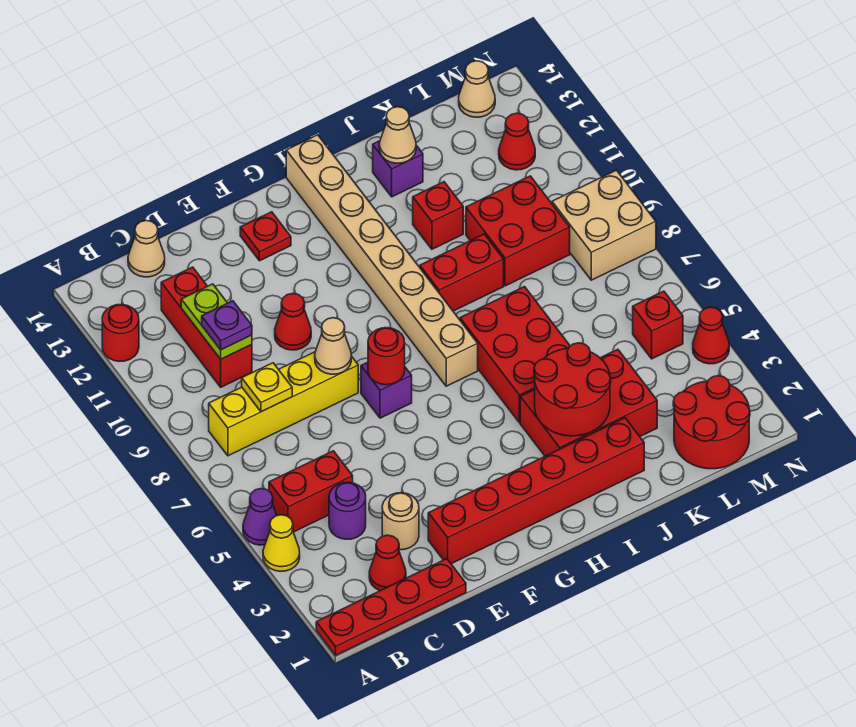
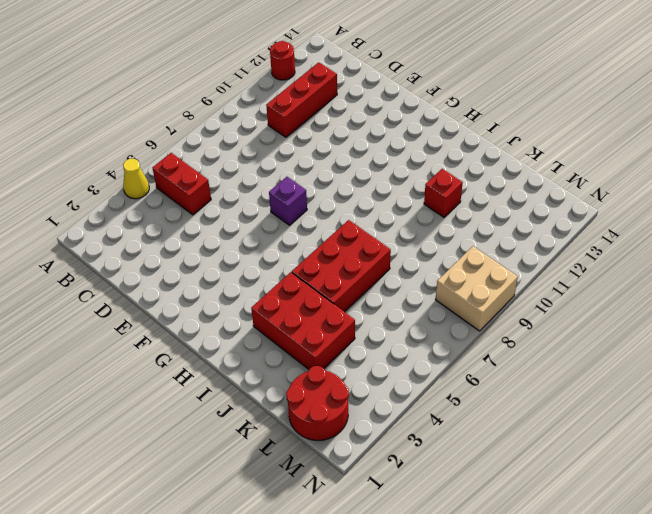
none -> red 1x4 plate [316,559,466,655]
none -> purple 1x1 cone [243,489,277,545]
none -> yellow 1x4 brick [209,352,358,456]
none -> red 1x1 cone [369,535,406,591]

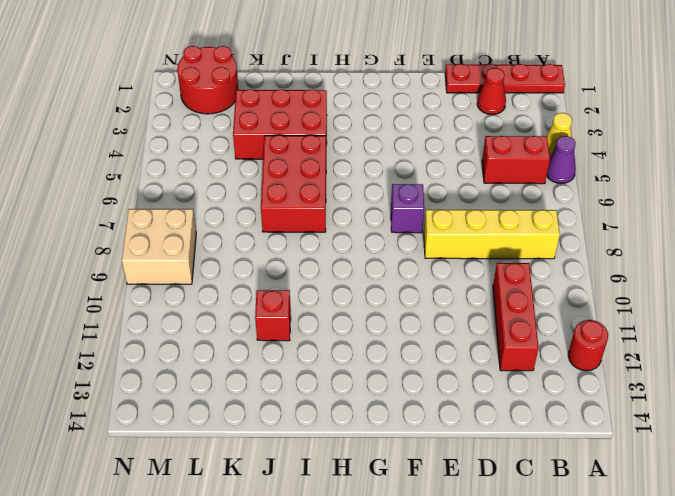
none -> purple 1x1 round brick [329,482,366,539]
none -> tan 1x1 cone [128,220,165,277]
none -> tan 1x1 round brick [382,493,419,550]
none -> red 1x6 brick [428,418,644,564]

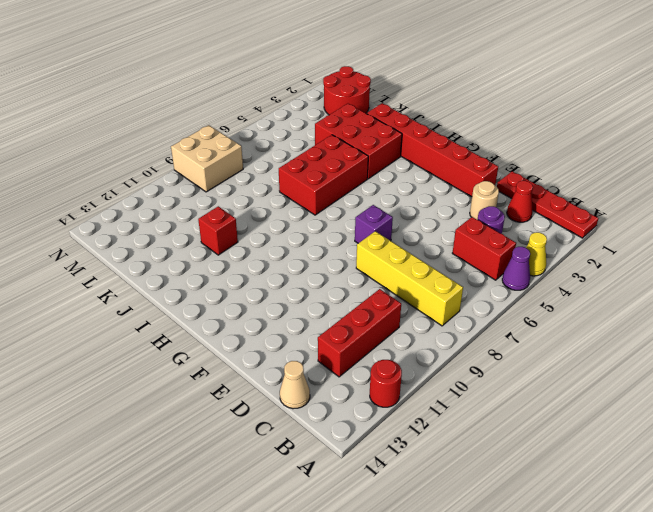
none -> red 1x1 cone [275,293,311,350]
none -> red 1x1 plate [240,212,291,261]
none -> tan 1x8 brick [286,135,478,386]
none -> red 1x2 brick [420,234,504,311]

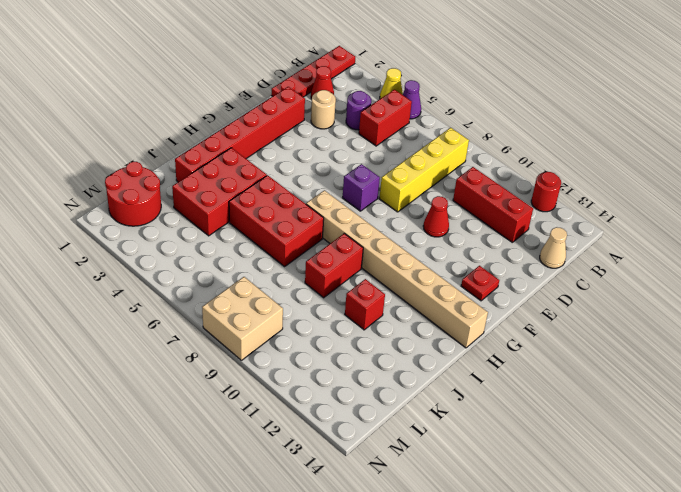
none -> purple 1x1 brick [373,141,423,197]
none -> red 2x2 brick [466,176,570,286]
none -> red 1x1 brick [633,291,683,359]
none -> red 1x1 cone [499,113,535,170]

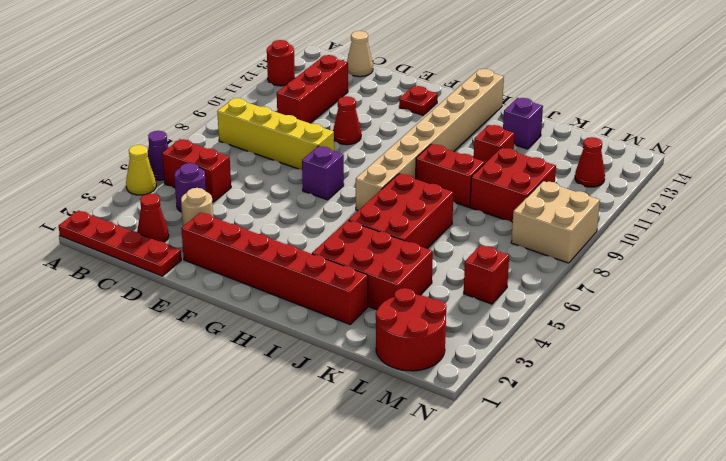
none -> tan 1x1 cone [459,61,495,117]
none -> red 1x1 cone [693,307,729,364]
none -> yellow 1x1 plate [242,363,292,412]
none -> lime 1x2 plate [181,284,252,359]

